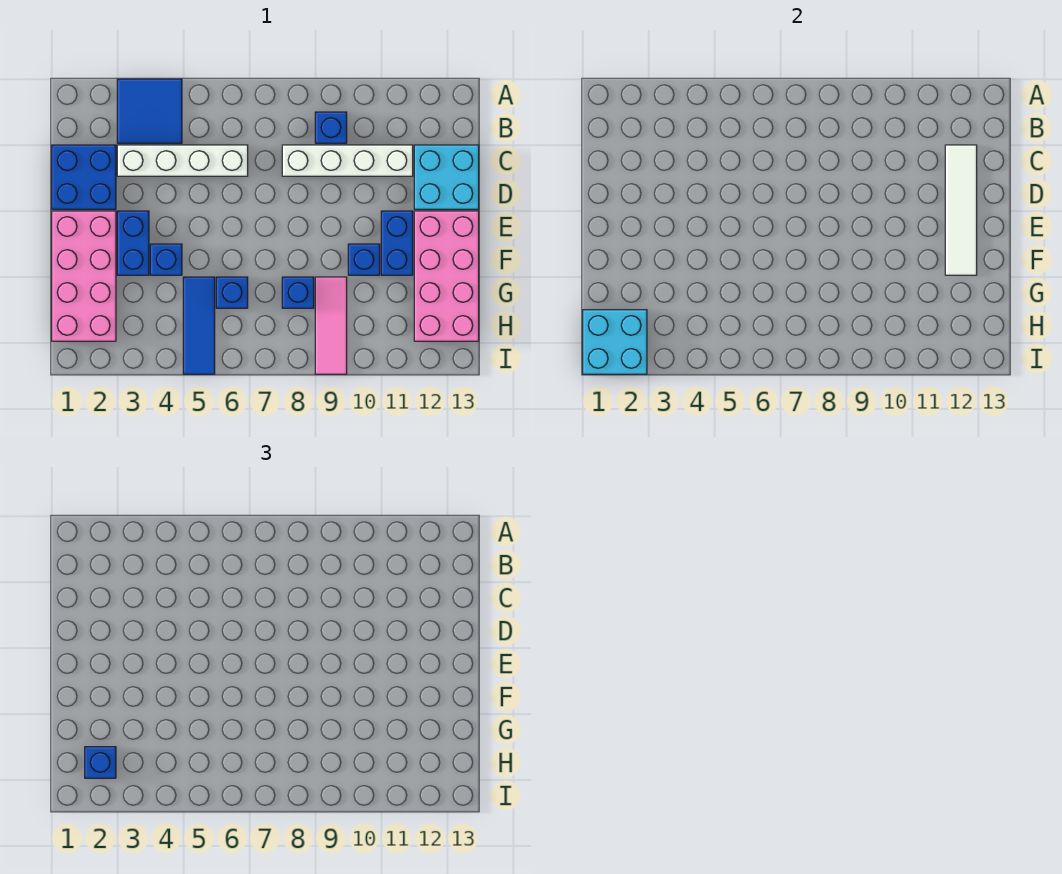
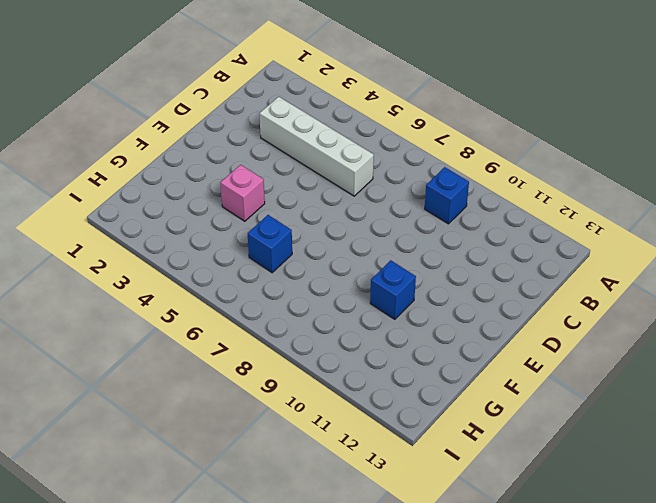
pink 1x1 brick [220,165,265,221] -> blue 1x1 brick [150,244,182,275]
none -> blue 2x2 tile [117,79,182,143]
none -> blue 2x2 brick [52,145,116,209]
none -> white 1x4 brick [282,145,413,176]

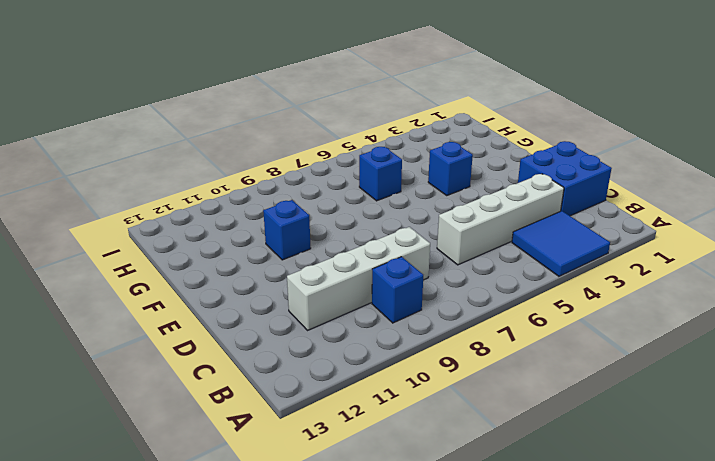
none -> cyan 2x2 brick [414,145,479,209]
none -> pink 2x4 brick [52,211,116,341]
none -> blue 1x2 brick [117,211,149,275]

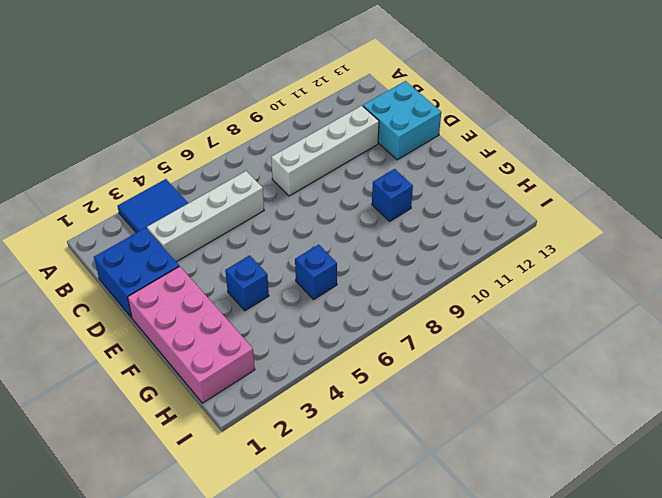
none -> blue 1x1 brick [315,112,347,143]
none -> blue 1x2 brick [117,211,149,275]
none -> blue 1x2 brick [381,211,413,275]

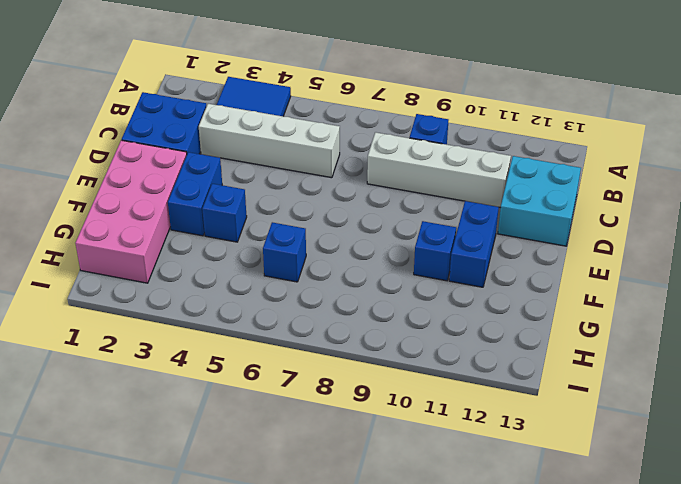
none -> pink 2x4 brick [414,211,479,341]
none -> blue 1x3 tile [183,277,215,374]
none -> blue 1x1 brick [282,277,314,308]

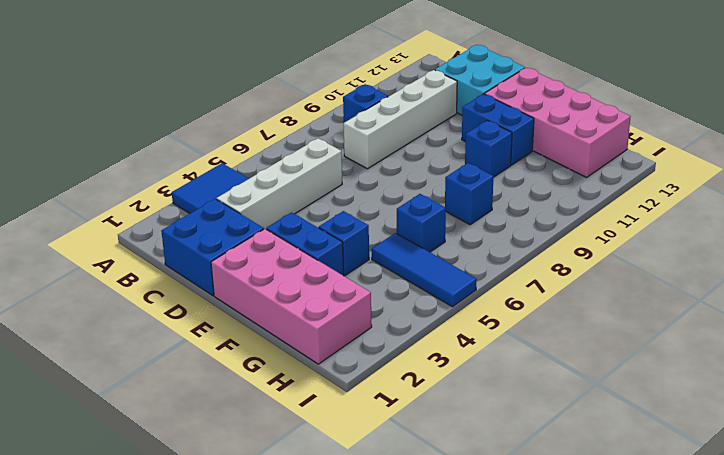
none -> pink 1x3 tile [315,277,347,374]
none -> white 1x4 tile [945,145,977,275]
none -> cyan 2x2 brick [583,310,647,374]

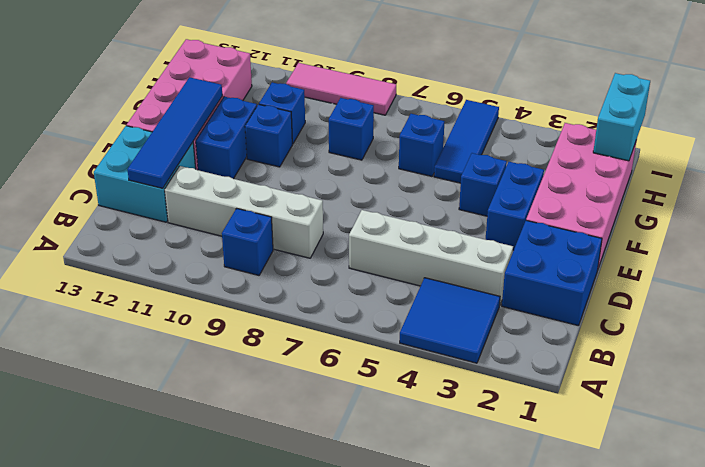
blue 1x4 tile [127,77,222,188] -> white 1x4 tile [945,145,977,275]
blue 1x1 brick [259,82,305,144] -> blue 1x1 brick moved to [85,747,116,778]
cyan 1x2 brick [593,73,650,161] -> cyan 2x2 brick [583,310,647,374]
pink 1x3 tile [286,63,396,115] -> pink 1x3 tile turned to [315,277,347,374]

